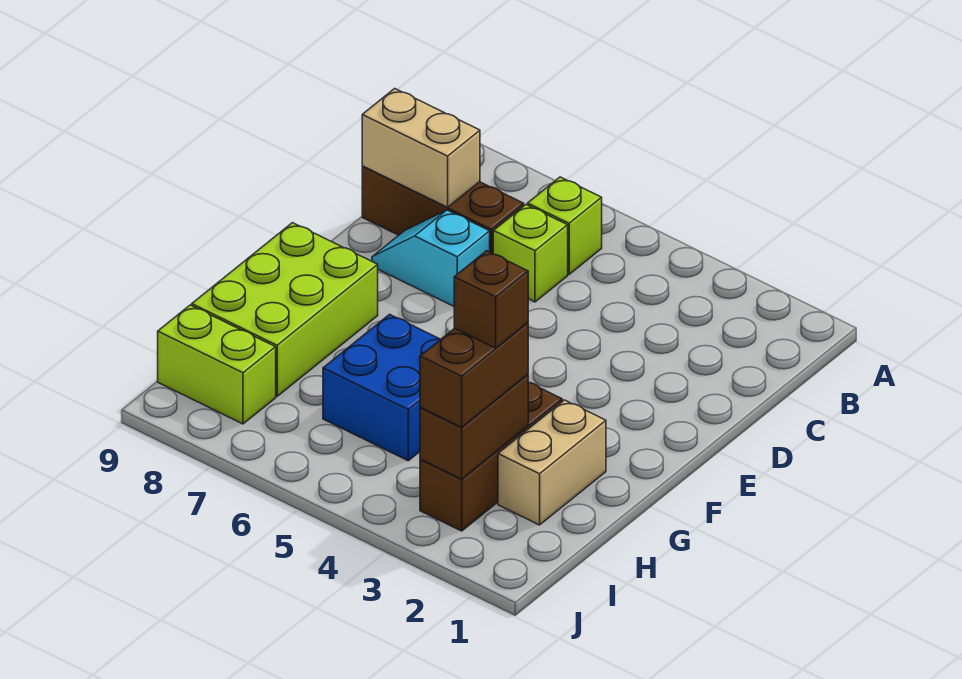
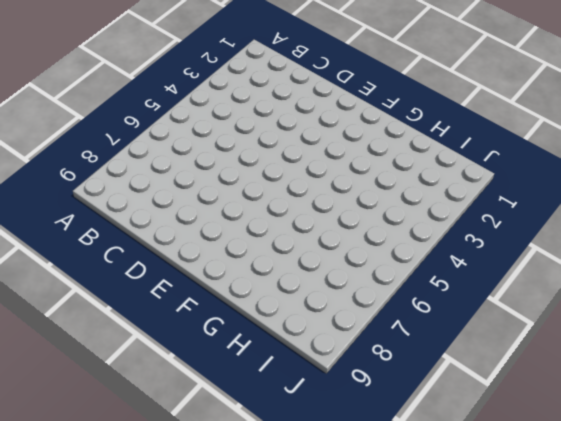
none -> lime 1x1 brick [528,177,602,274]
none -> lime 1x1 brick [493,205,568,302]
none -> brown 1x3 brick [362,166,524,254]

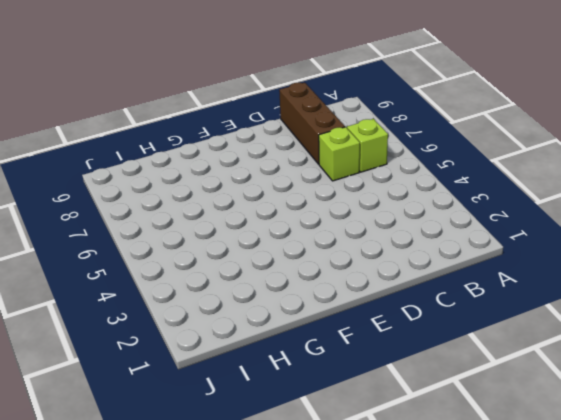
none -> cyan 1x2 slope [372,210,490,306]
none -> lime 2x3 brick [192,223,378,396]
none -> tan 1x2 brick [498,400,606,525]

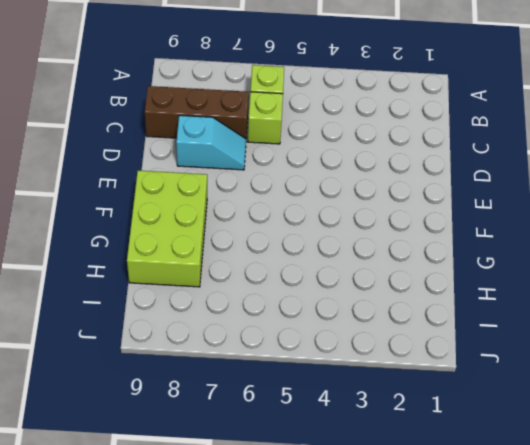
cyan 1x2 slope [176,115,246,170] -> cyan 1x2 slope turned to [372,210,490,306]
none -> tan 1x2 brick [498,400,606,525]
none -> brown 1x3 brick [420,383,562,531]
none -> blue 2x2 brick [323,314,441,461]

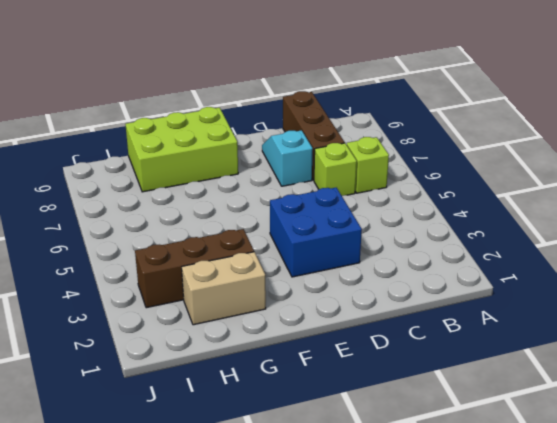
blue 2x2 brick [270,188,362,277] -> blue 2x2 brick moved to [323,314,441,461]
none -> lime 1x2 brick [158,305,276,424]
none -> tan 1x2 brick [362,89,480,207]
none -> brown 1x2 brick [420,375,529,479]

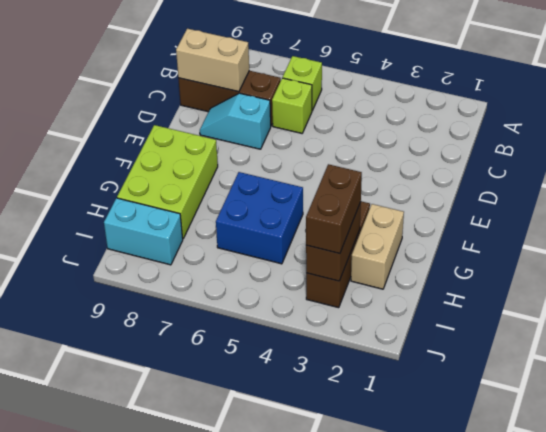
cyan 1x2 brick [104,198,183,265] -> lime 1x2 brick [158,305,276,424]
none -> brown 1x1 brick [454,251,528,348]

